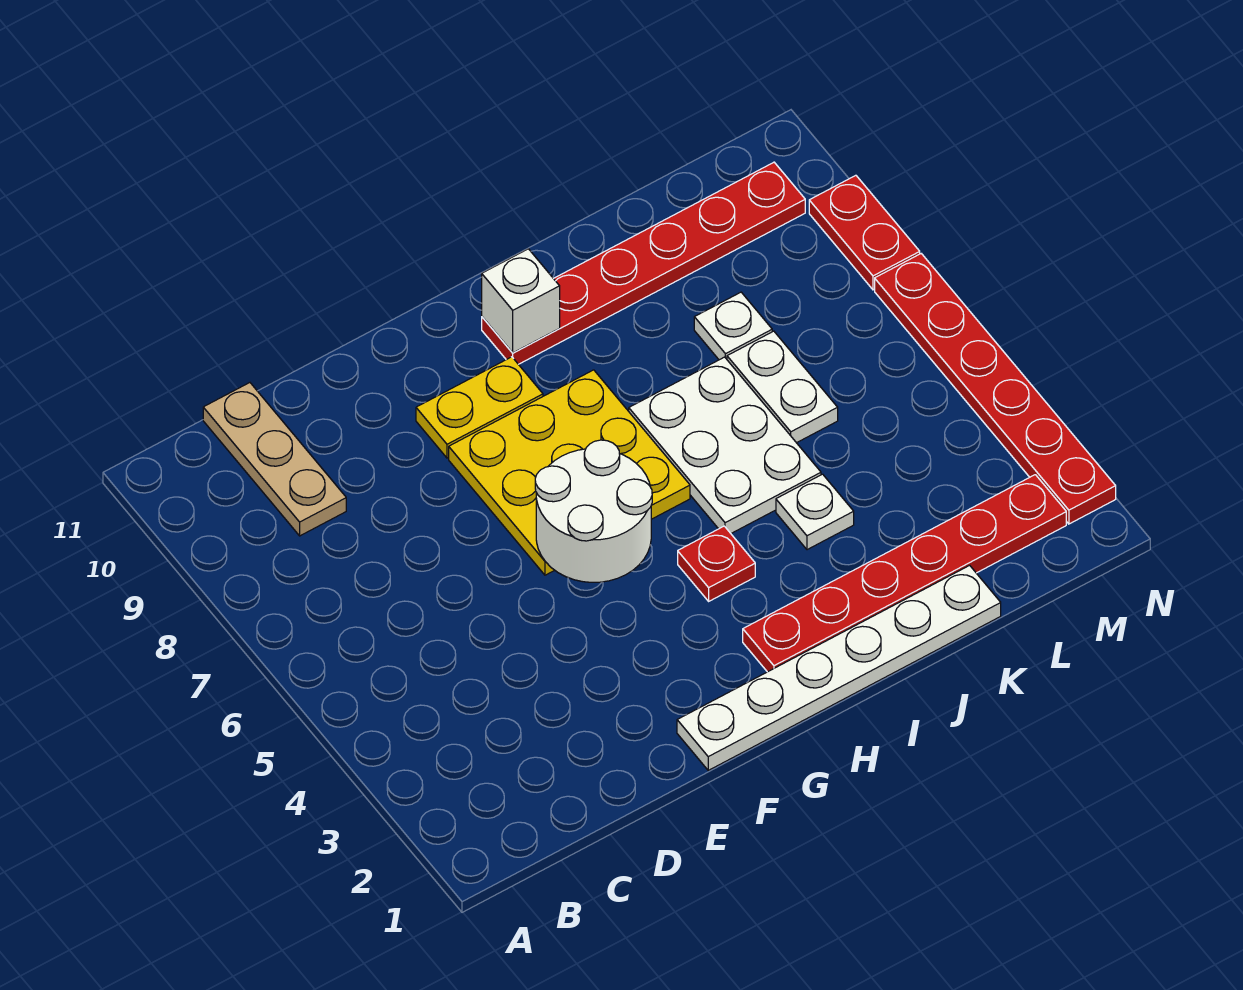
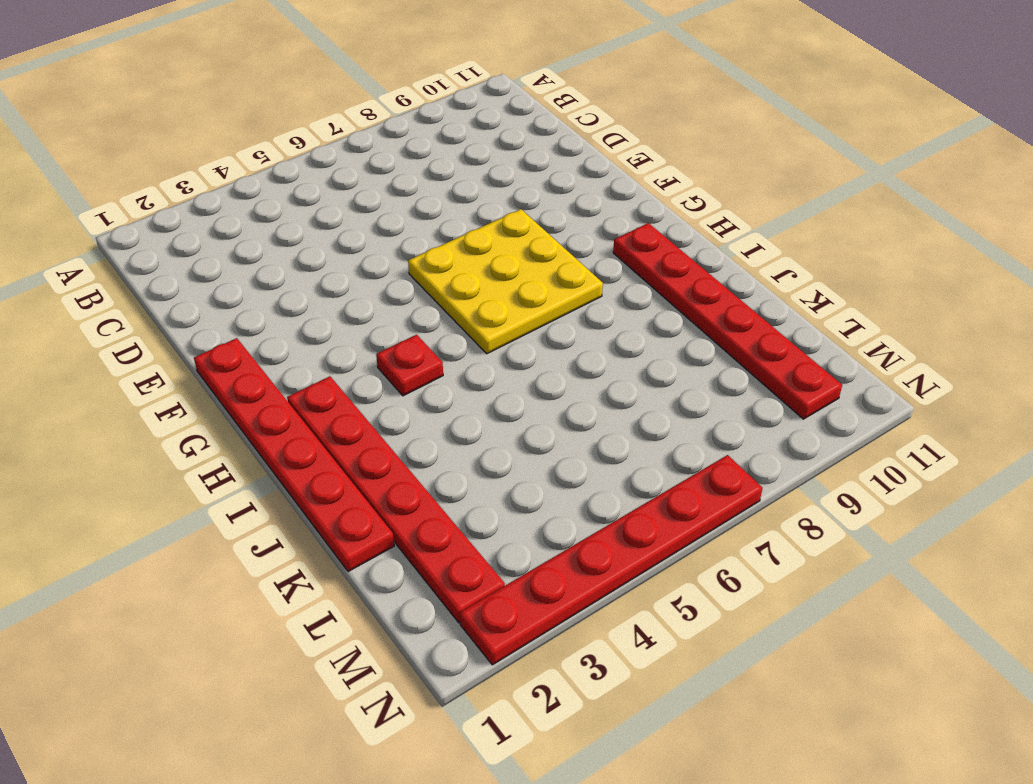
red 1x6 plate [194,338,394,572] -> white 1x6 plate [677,565,1001,770]
none -> tan 1x3 plate [203,383,346,536]
none -> yellow 1x2 plate [416,357,543,458]
none -> white 2x3 plate [629,357,821,533]

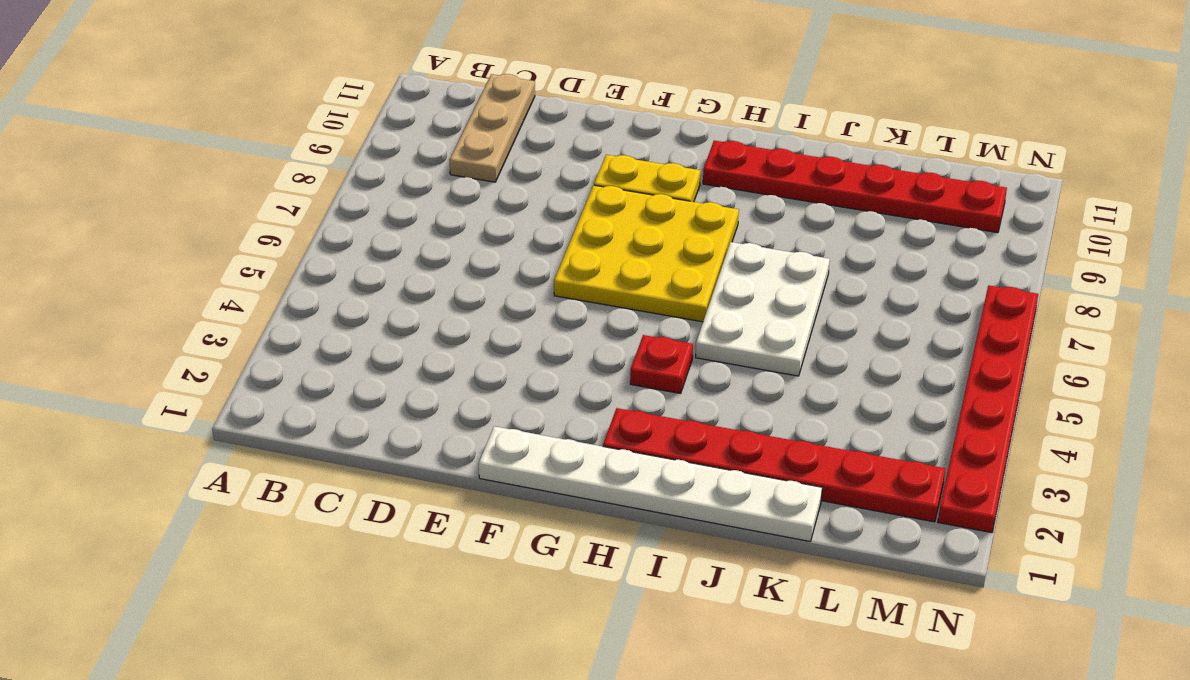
none -> white 1x1 plate [776,474,854,550]
none -> white 1x2 plate [727,331,838,443]
none -> white 1x1 plate [694,292,772,360]

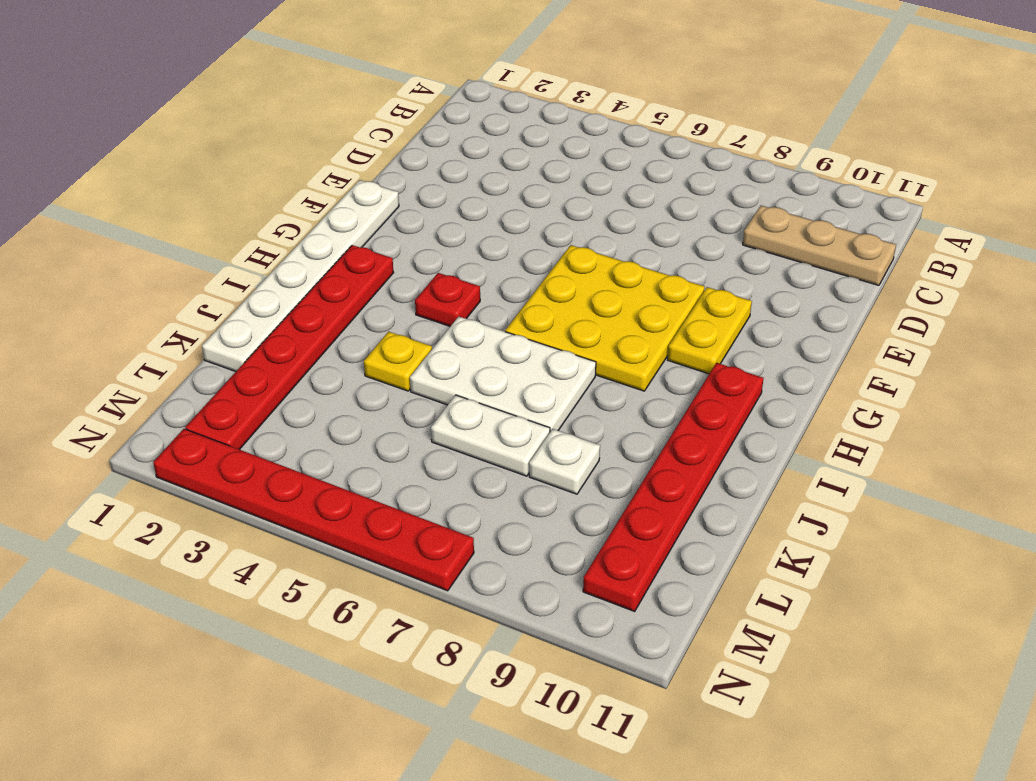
yellow 1x1 plate [364,332,432,391] -> white 1x1 plate [776,474,854,550]
none -> red 1x2 plate [809,175,920,290]
none -> white 2x2 round brick [535,440,652,582]
none -> white 1x1 brick [482,249,560,353]

